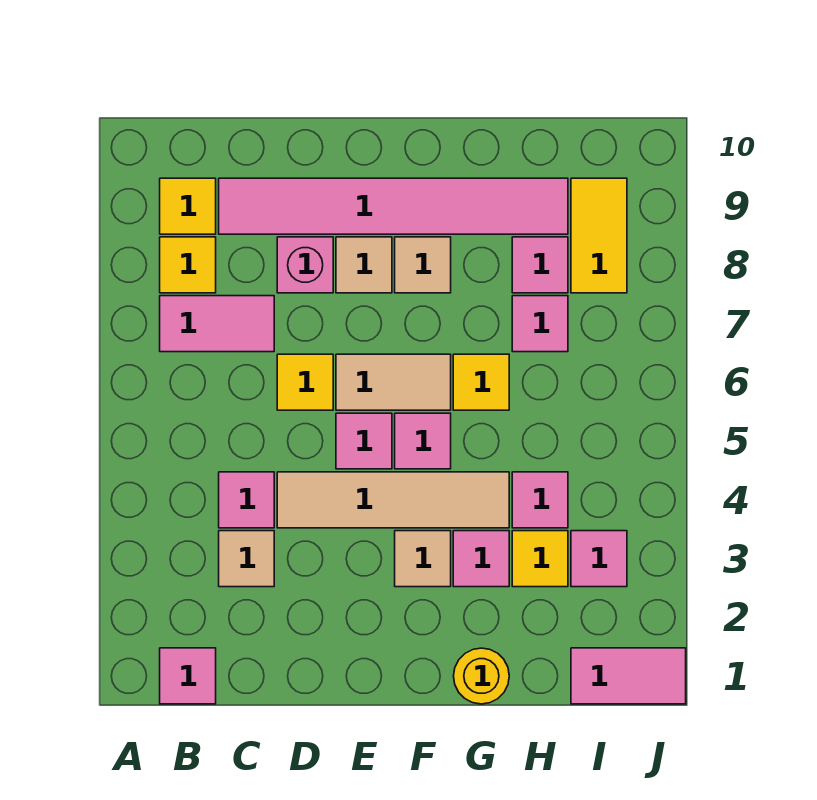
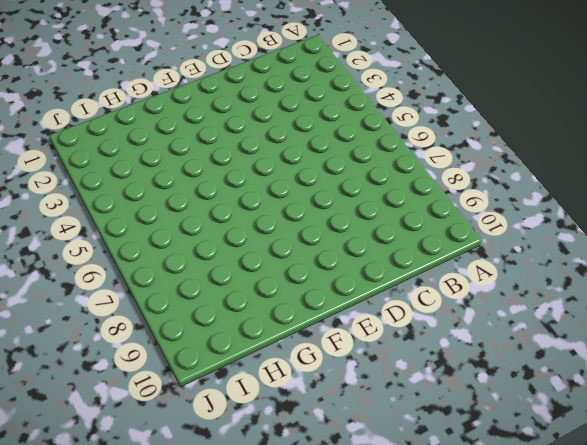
none -> pink 1x1 tile [160,648,216,704]
none -> pink 1x2 tile [160,296,274,352]
none -> yellow 1x1 tile [160,237,216,293]

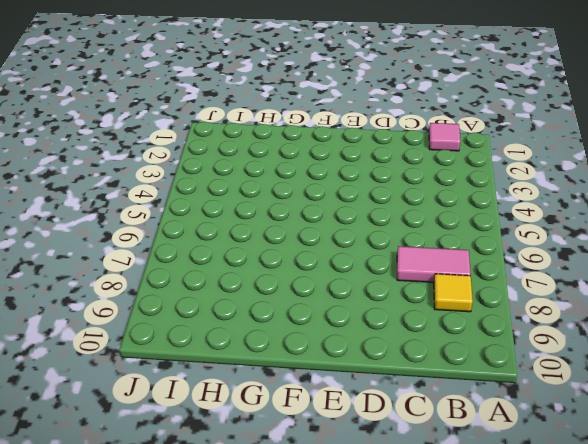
none -> yellow 1x1 tile [160,178,216,234]
none -> tan 1x1 tile [219,531,274,587]
none -> pink 1x1 tile [219,472,274,528]

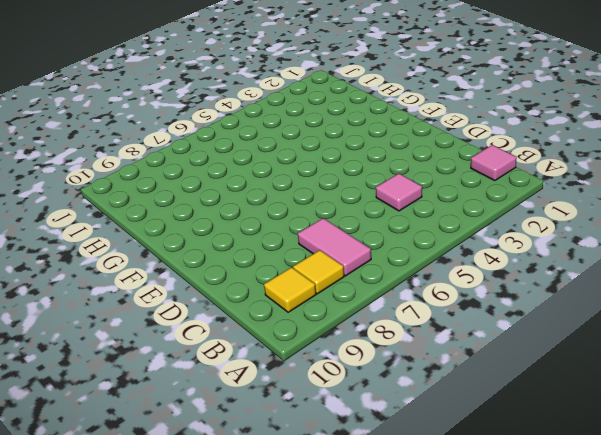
none -> tan 1x1 tile [219,531,274,587]
none -> pink 1x6 tile [219,178,568,234]
none -> tan 1x4 tile [277,472,509,528]

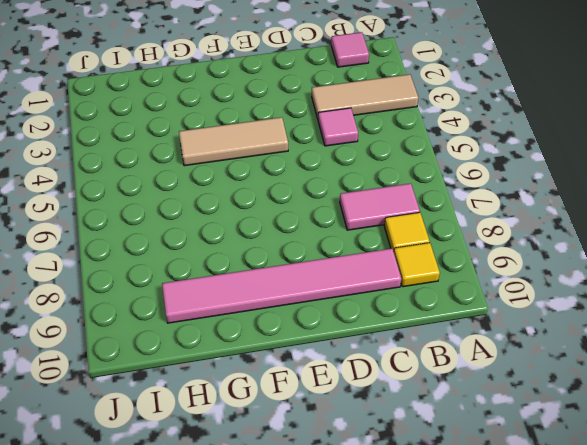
tan 1x3 tile [312,74,418,119] -> tan 1x1 tile [219,531,274,587]
tan 1x3 tile [179,117,288,166] -> tan 1x4 tile [277,472,509,528]
none -> yellow 1x1 tile [277,354,333,410]
none -> pink 1x1 brick [277,237,333,293]
none -> pink 1x1 tile [336,413,392,469]

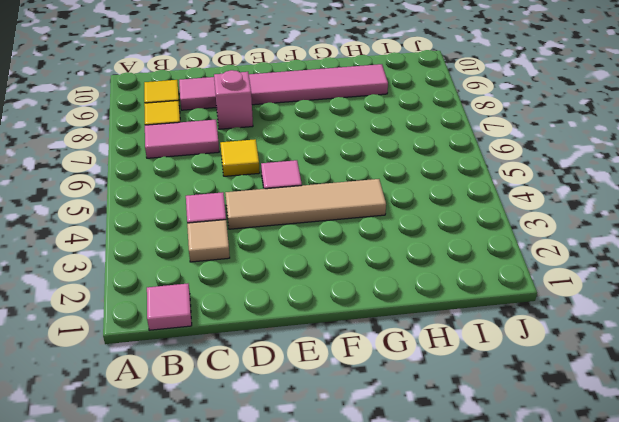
none -> tan 1x2 tile [336,354,451,410]
none -> tan 1x1 tile [336,237,392,293]
none -> tan 1x1 tile [395,531,451,587]

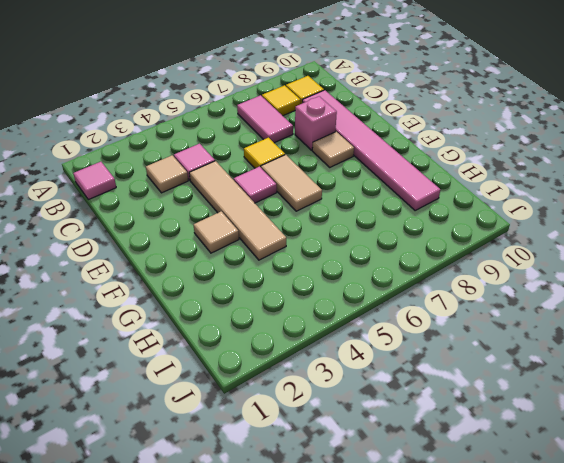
none -> pink 1x1 tile [395,413,451,469]
none -> tan 1x1 tile [395,237,451,293]
none -> yellow 1x1 round brick [454,648,509,704]

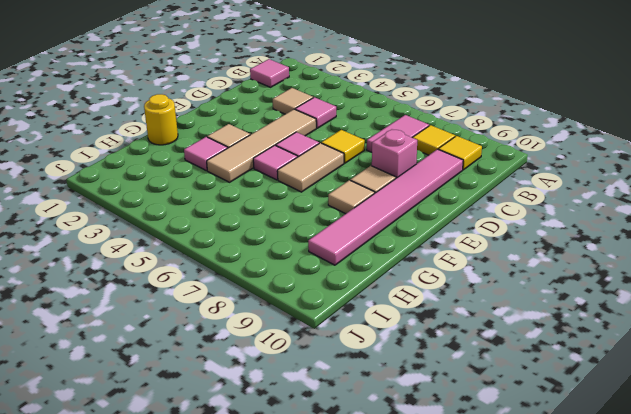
none -> yellow 1x1 tile [453,354,509,410]
none -> yellow 1x1 tile [512,531,568,587]
none -> pink 1x1 tile [512,472,568,528]

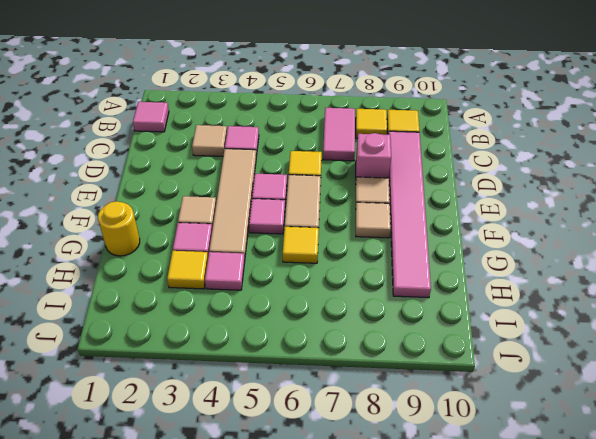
none -> pink 1x1 tile [512,296,568,352]
none -> pink 1x1 tile [512,237,568,293]
none -> pink 1x2 tile [571,648,686,704]

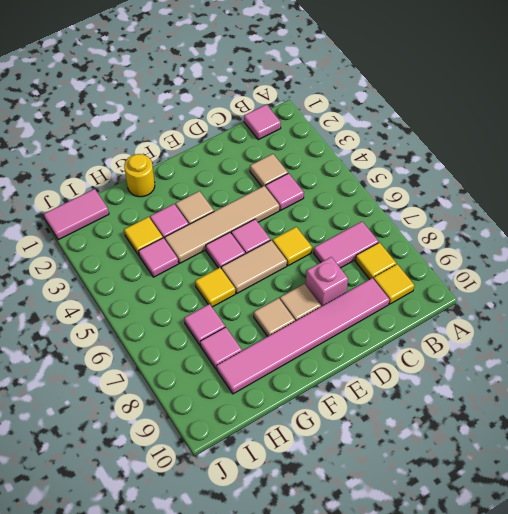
none -> pink 1x1 tile [571,531,627,587]
none -> yellow 1x2 tile [571,178,627,293]

